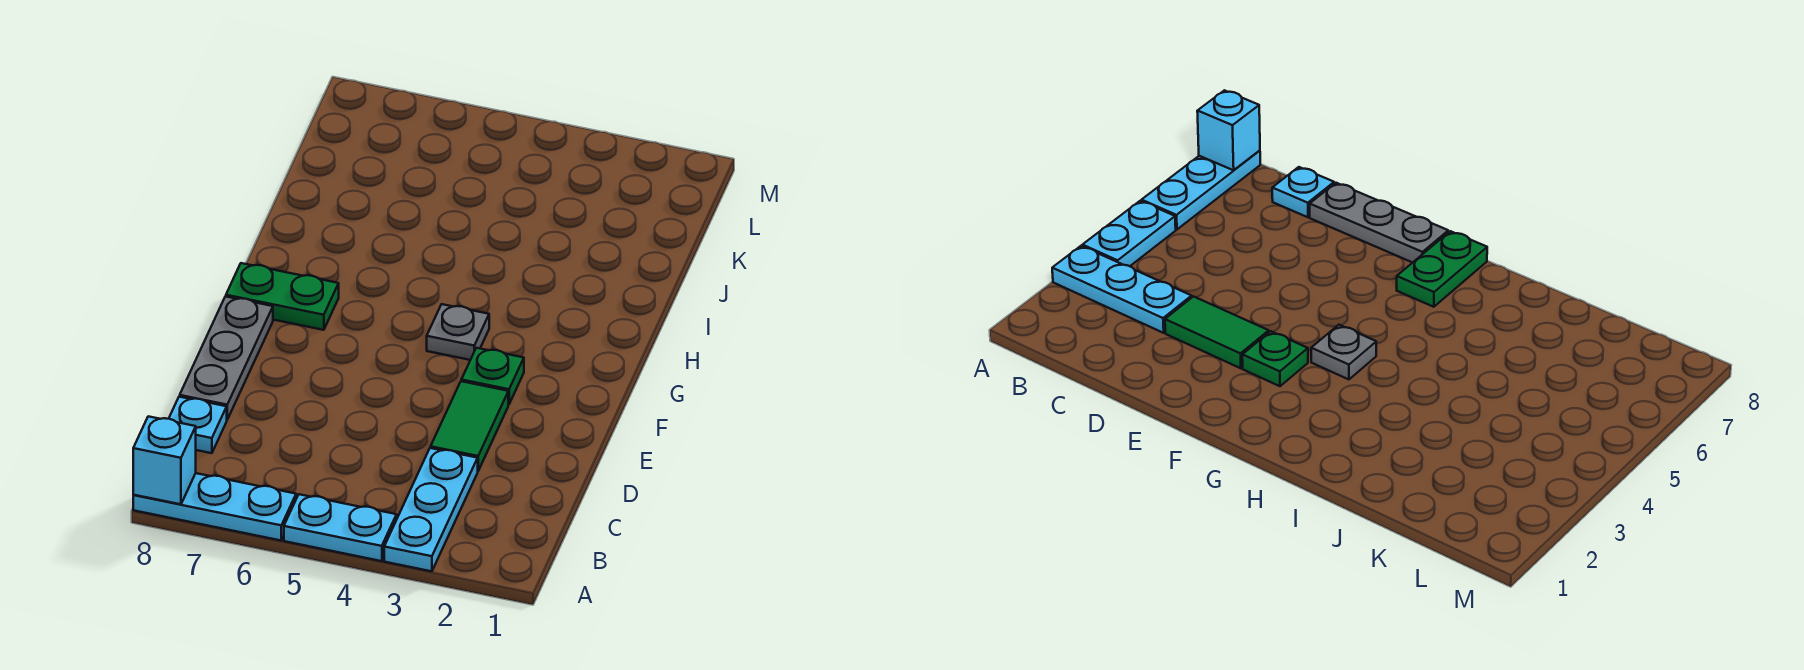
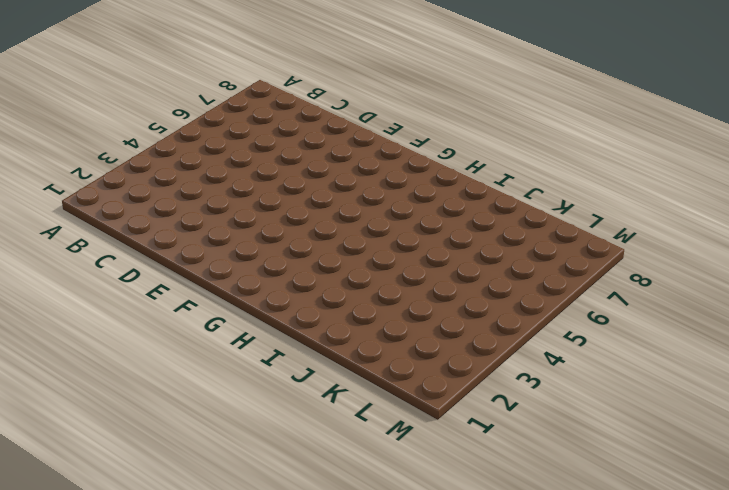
none -> cyan 1x3 plate [384,448,478,571]
none -> cyan 1x2 plate [284,494,397,561]

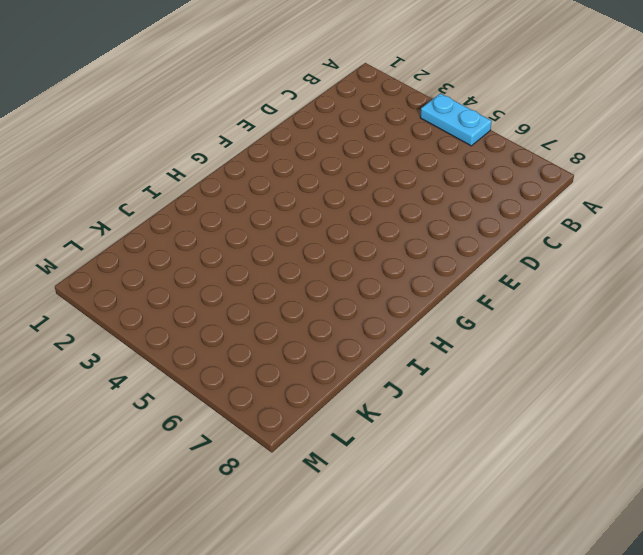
none -> cyan 1x3 plate [384,448,478,571]
none -> cyan 1x3 plate [133,473,296,541]

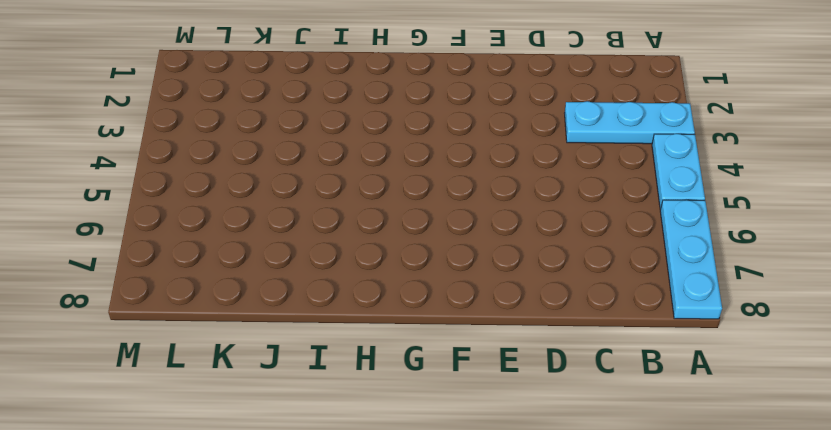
none -> cyan 1x1 plate [169,397,227,453]
none -> green 1x2 tile [431,381,508,471]

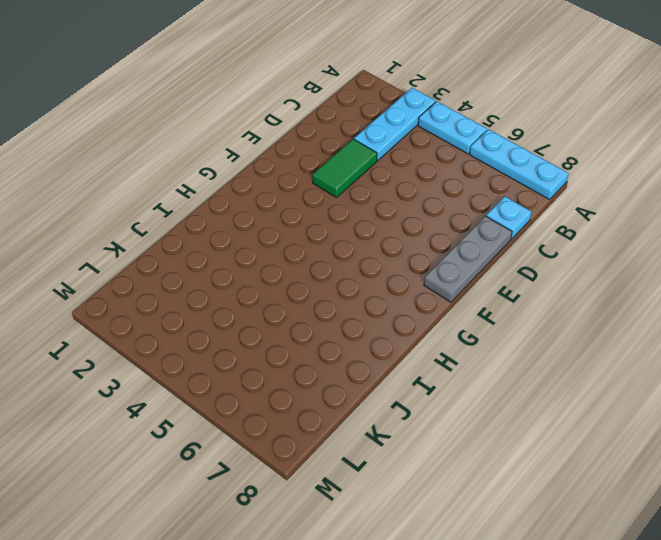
none -> green 1x1 plate [461,348,524,404]
none -> grey 1x1 plate [427,304,489,360]

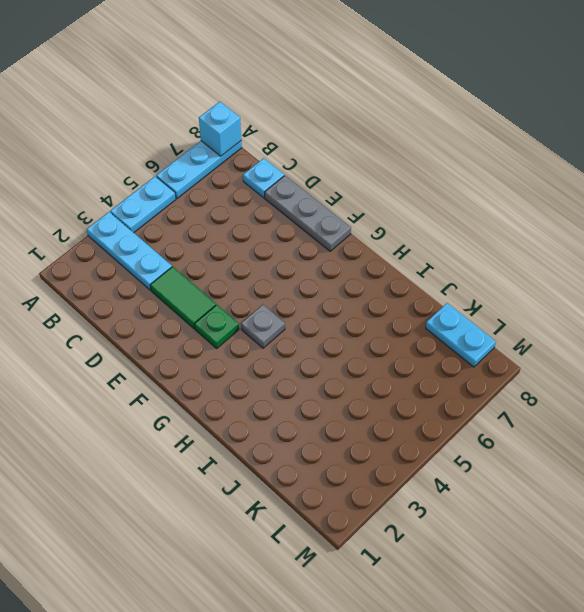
cyan 1x2 plate [426,303,496,367] -> none
none -> green 1x2 plate [226,263,339,330]

